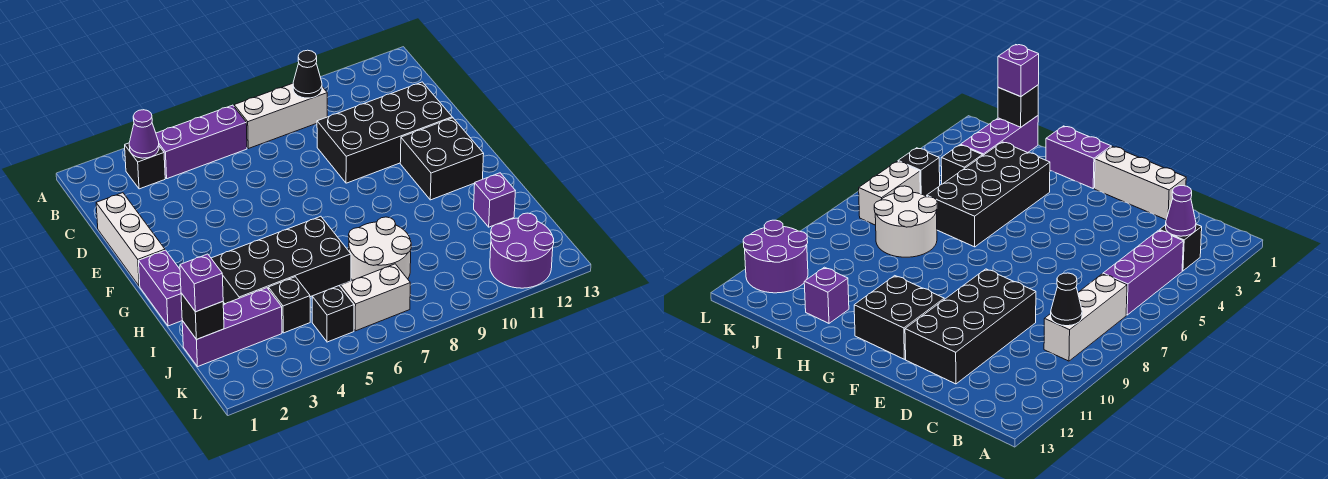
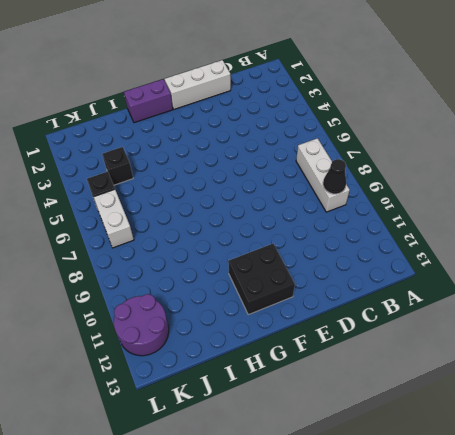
none -> black 1x1 brick [125,143,165,189]
none -> purple 1x3 brick [156,105,247,179]
none -> black 2x4 brick [317,82,452,183]

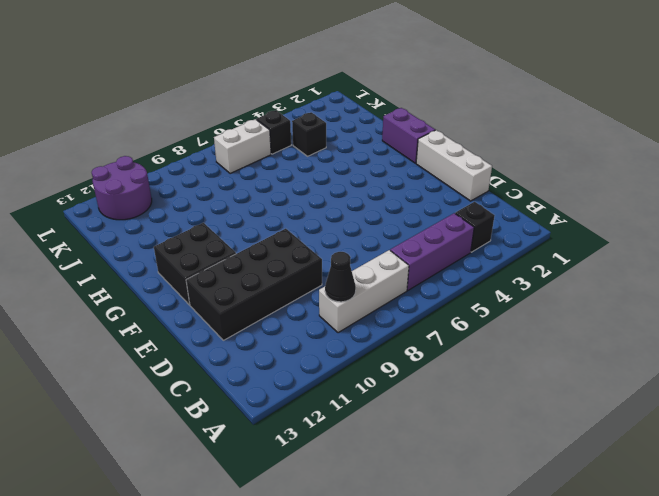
none -> black 2x4 brick [211,216,351,304]
none -> white 2x2 round brick [349,217,411,280]
none -> purple 1x1 brick [474,173,515,227]

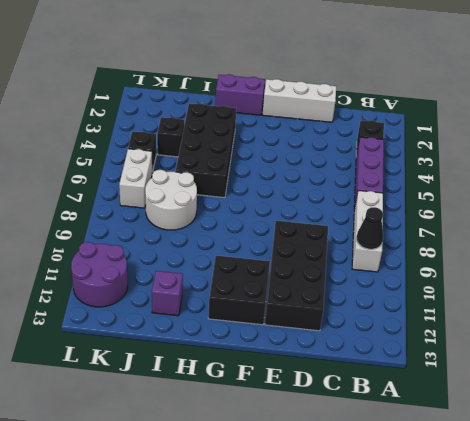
none -> purple 1x3 brick [182,288,282,367]
none -> purple 1x1 cone [129,110,159,158]
none -> black 1x1 brick [181,293,224,340]

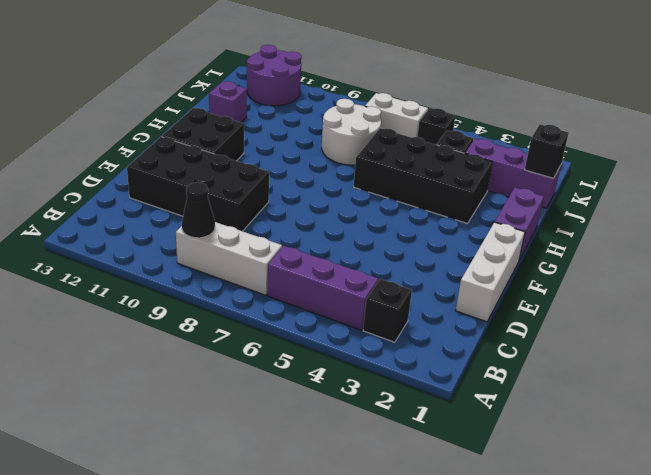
none -> purple 1x1 cone [129,110,159,158]
none -> purple 1x1 brick [180,254,223,312]

